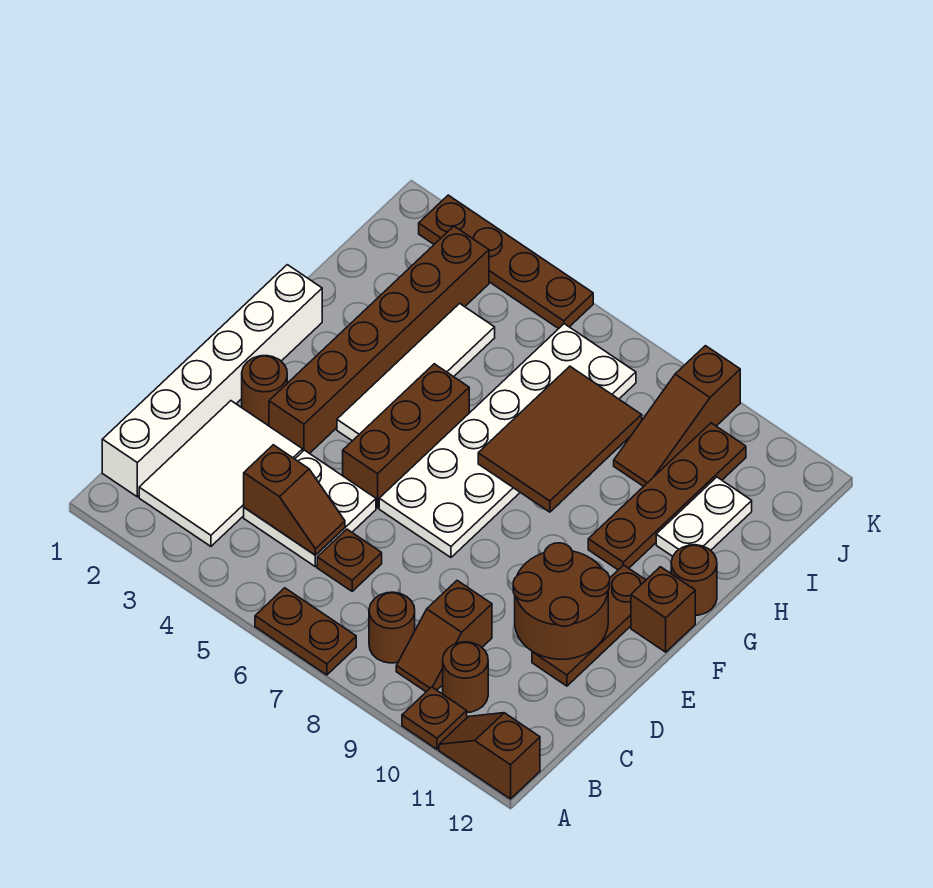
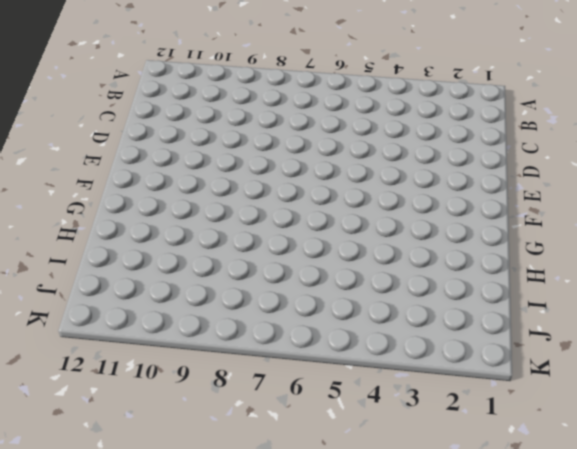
none -> brown 1x2 plate [255,588,356,675]
none -> brown 1x1 plate [402,687,467,749]
none -> brown 1x2 slope [439,713,540,799]

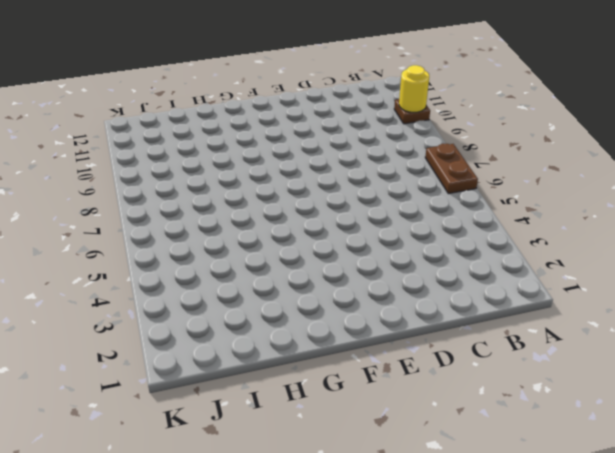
yellow 1x1 round brick [399,65,429,112] -> none
none -> brown 1x2 slope [439,713,540,799]
none -> white 1x6 brick [102,265,322,497]
none -> white 2x3 tile [139,401,303,546]

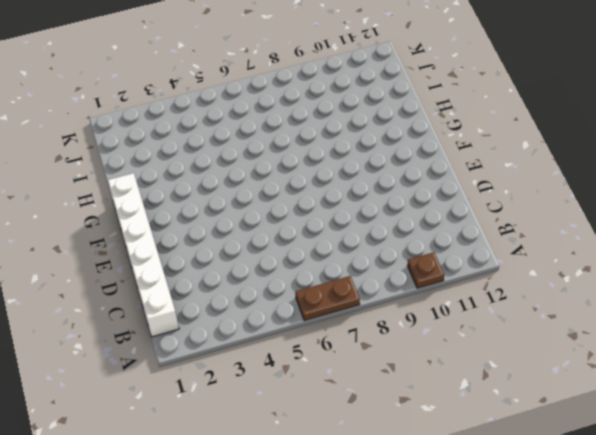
none -> brown 1x2 slope [439,713,540,799]
none -> white 2x3 tile [139,401,303,546]
none -> brown 1x1 round brick [369,592,415,663]

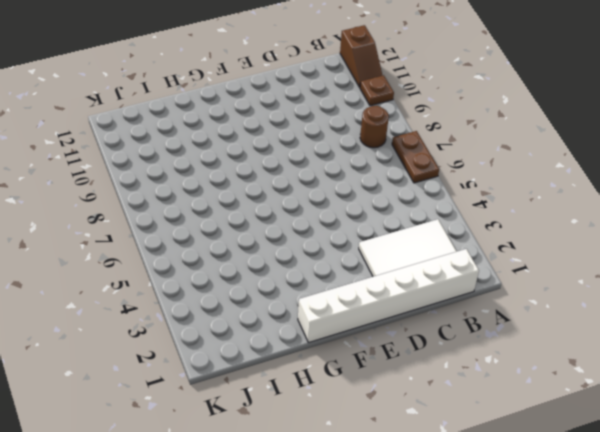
none -> brown 1x2 slope [396,581,492,692]
none -> brown 1x1 round brick [443,642,488,712]
none -> white 2x2 plate [244,450,376,567]

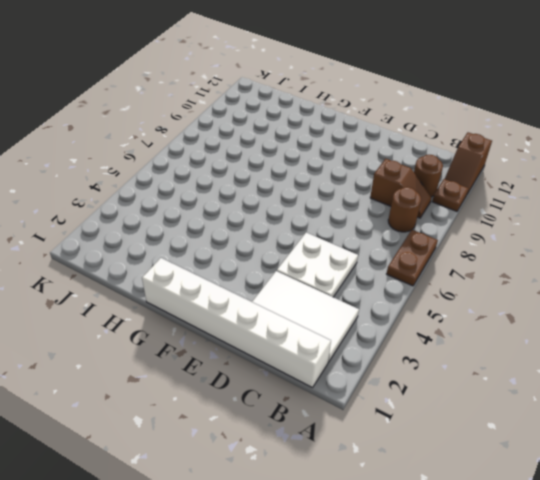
none -> brown 1x1 plate [317,529,382,591]
none -> brown 1x3 plate [532,565,646,686]
none -> brown 1x1 round brick [242,356,287,426]

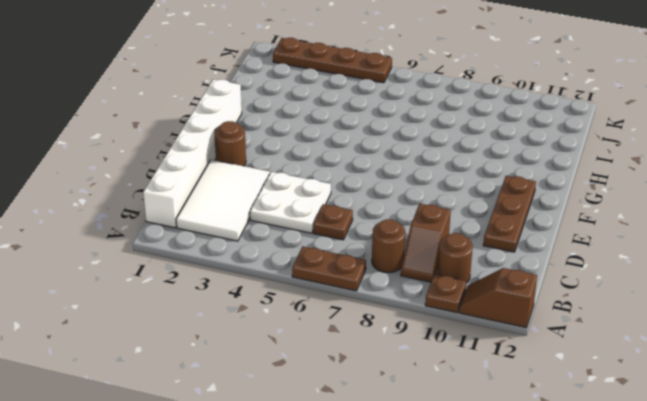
none -> brown 1x6 brick [269,226,489,454]
none -> brown 1x3 brick [343,364,469,508]
none -> white 2x6 plate [379,324,636,557]

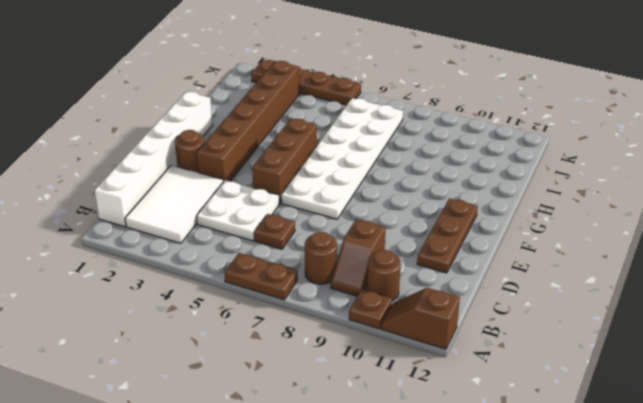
none -> white 1x4 tile [337,303,495,441]
none -> brown 1x1 brick [631,567,695,652]
none -> brown 1x4 plate [588,423,746,570]

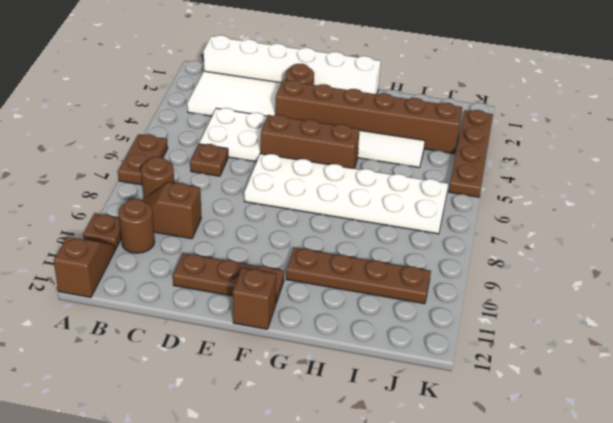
none -> brown 1x1 round brick [671,545,717,615]
none -> white 1x2 plate [656,477,752,556]
none -> brown 1x3 slope [614,346,740,487]

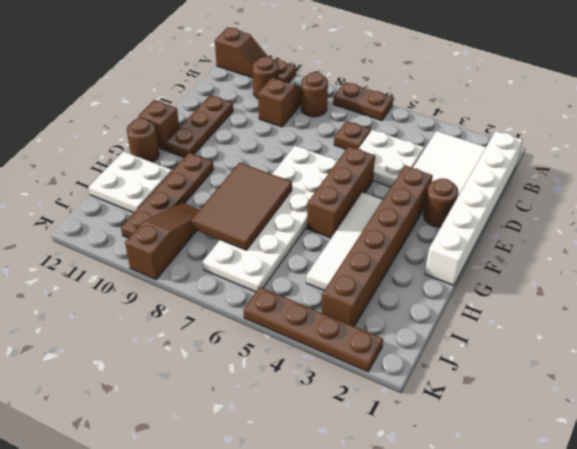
white 2x2 plate [89,151,172,213] -> white 1x2 plate [656,477,752,556]
none -> brown 1x2 slope [244,445,345,555]
none -> brown 2x2 round brick [513,543,610,659]

